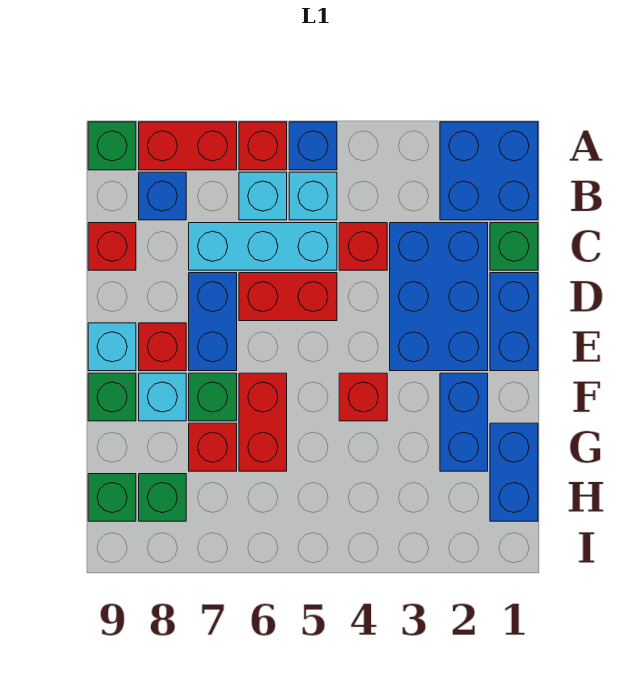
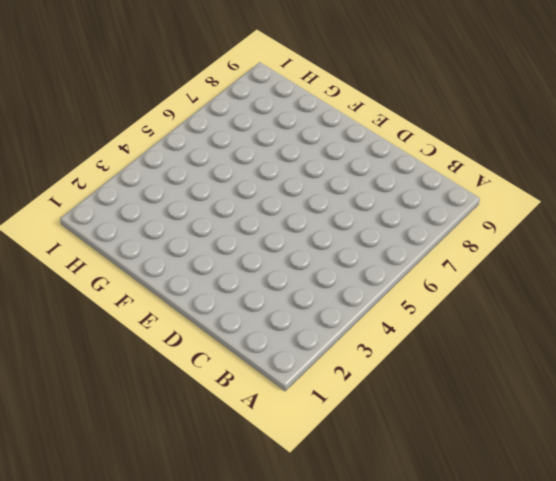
none -> blue 2x2 brick [440,122,538,220]
none -> blue 1x1 brick [289,122,337,170]
none -> red 1x1 brick [239,122,287,170]

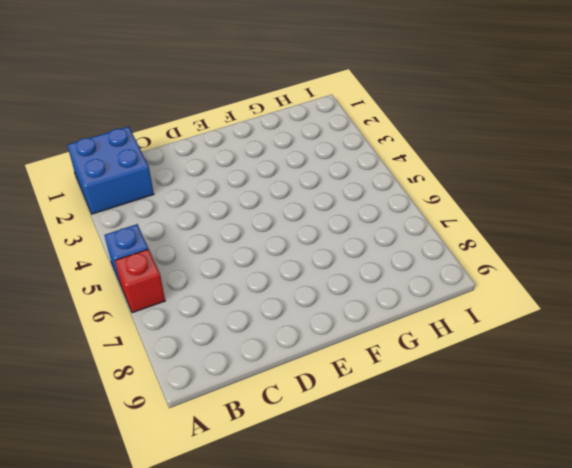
none -> red 1x2 brick [139,122,237,170]
none -> green 1x1 brick [88,122,136,170]
none -> cyan 1x1 brick [289,172,337,220]

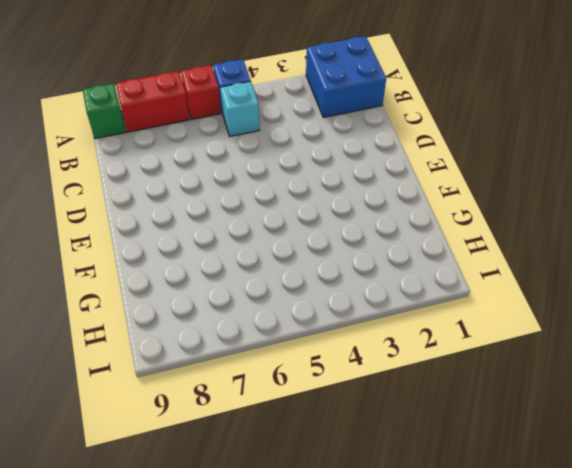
none -> cyan 1x1 brick [239,172,287,220]
none -> blue 1x1 brick [139,172,186,220]
none -> green 1x1 brick [490,223,538,270]

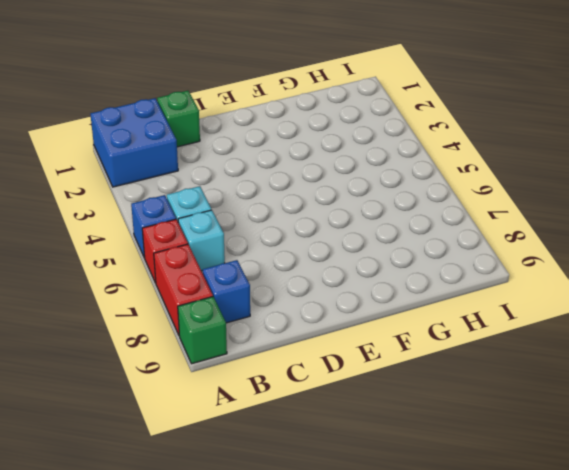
none -> blue 2x3 brick [390,223,488,371]
none -> red 1x1 brick [339,223,387,270]
none -> cyan 1x3 brick [189,223,337,270]

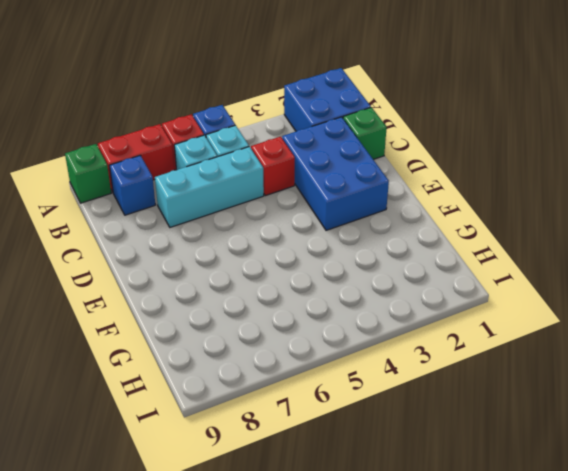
none -> red 1x1 brick [88,223,136,270]
none -> blue 1x2 brick [490,273,538,371]
none -> red 1x2 brick [239,273,337,321]

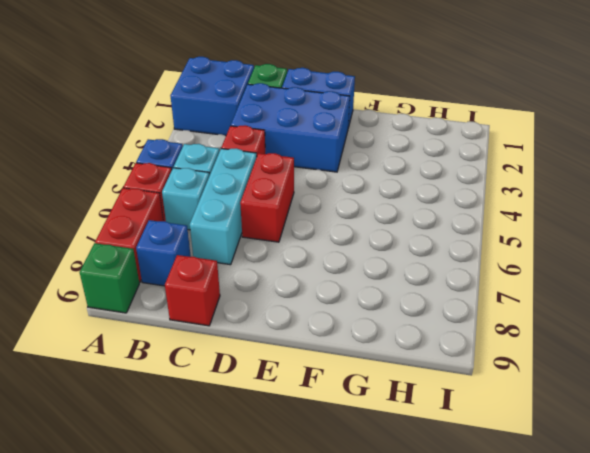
none -> blue 1x2 brick [189,273,237,371]
none -> red 1x1 brick [139,323,186,371]
none -> cyan 1x1 brick [88,323,136,371]

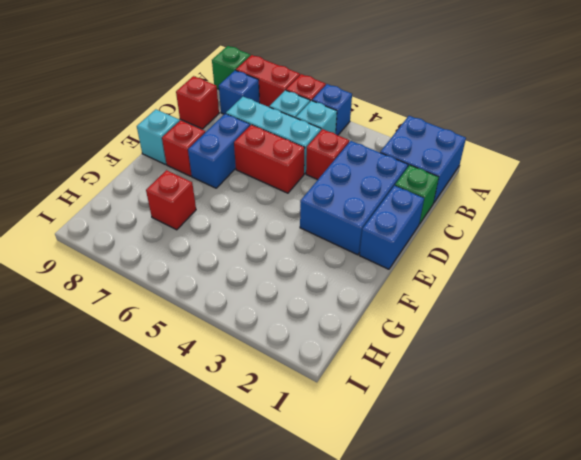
none -> blue 1x2 brick [440,373,488,471]
none -> red 1x1 brick [339,373,387,421]
none -> red 1x2 brick [239,373,287,471]

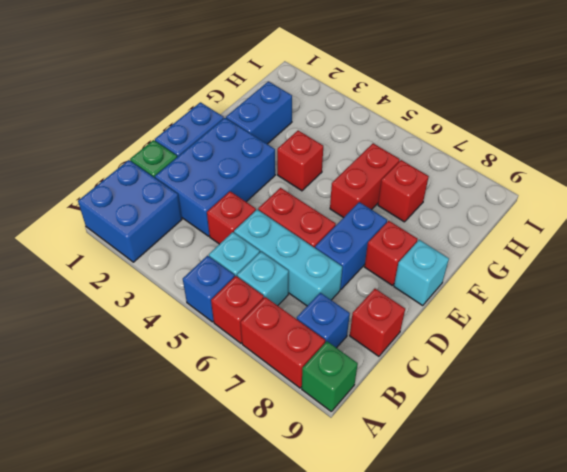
none -> green 1x1 brick [189,373,237,421]
none -> cyan 1x1 brick [139,373,186,421]
none -> green 1x1 brick [88,373,136,421]

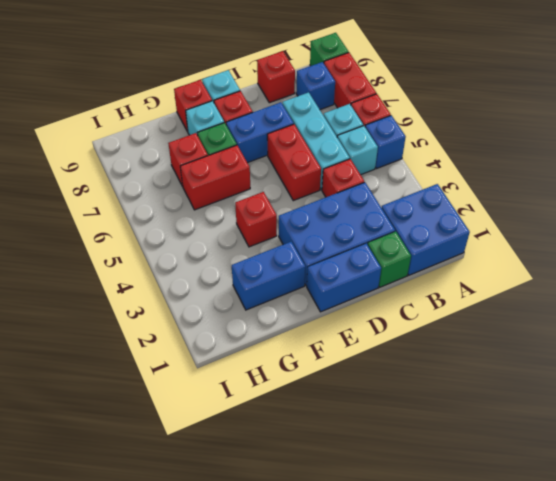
red 1x1 brick [174,80,212,132] -> green 1x1 brick [88,373,136,421]
none -> blue 1x2 brick [490,423,538,521]
none -> green 1x1 brick [139,474,186,521]
none -> green 1x1 brick [88,474,136,521]

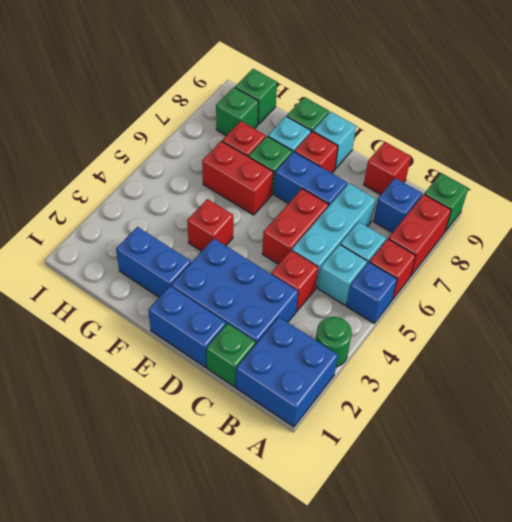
green 1x1 round brick [316,317,352,367] -> none
none -> blue 1x2 brick [490,423,538,521]

